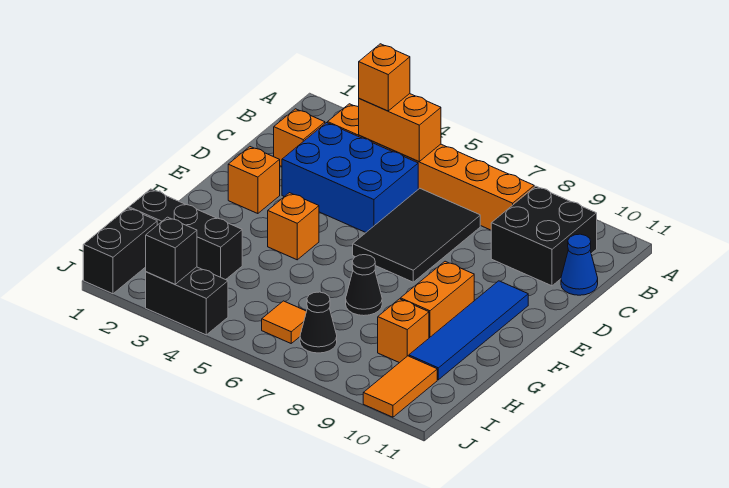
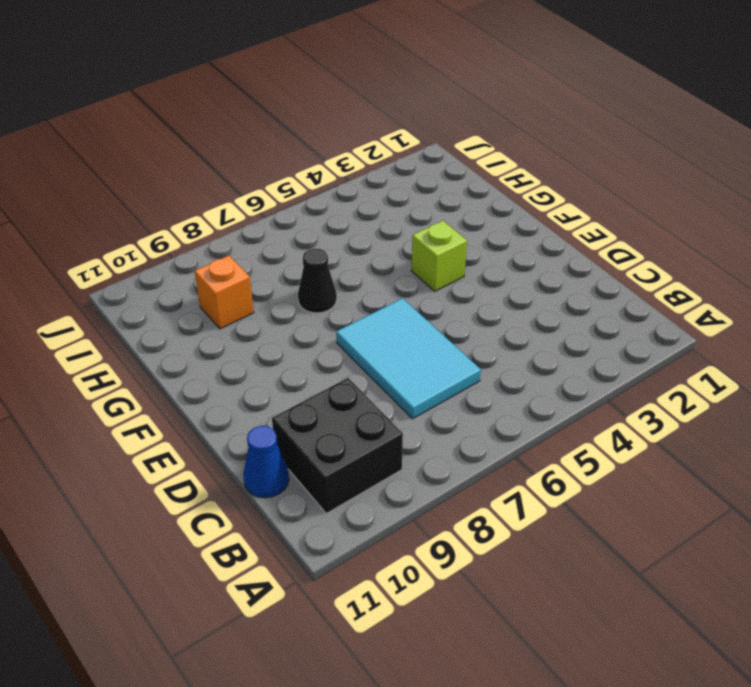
cyan 2x3 tile [336,298,481,419] -> black 2x3 tile [353,188,480,282]
lime 1x1 brick [411,221,467,291] -> orange 1x1 brick [268,193,319,260]
none -> orange 1x6 brick [328,104,534,230]
none -> orange 1x1 brick [274,109,325,167]
none -> blue 2x3 brick [282,123,418,232]

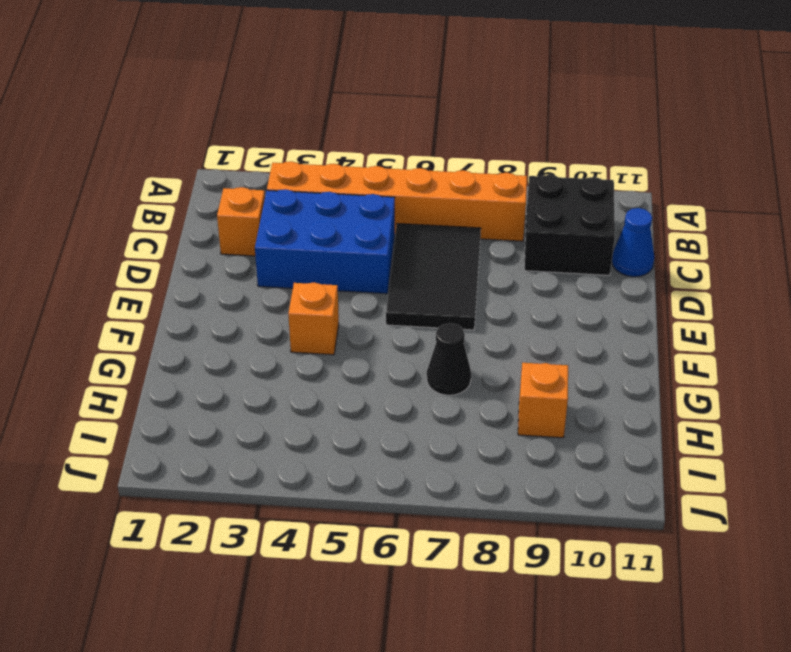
none -> orange 1x1 brick [228,147,280,214]
none -> blue 1x4 tile [409,281,528,380]
none -> orange 1x2 brick [401,261,474,338]

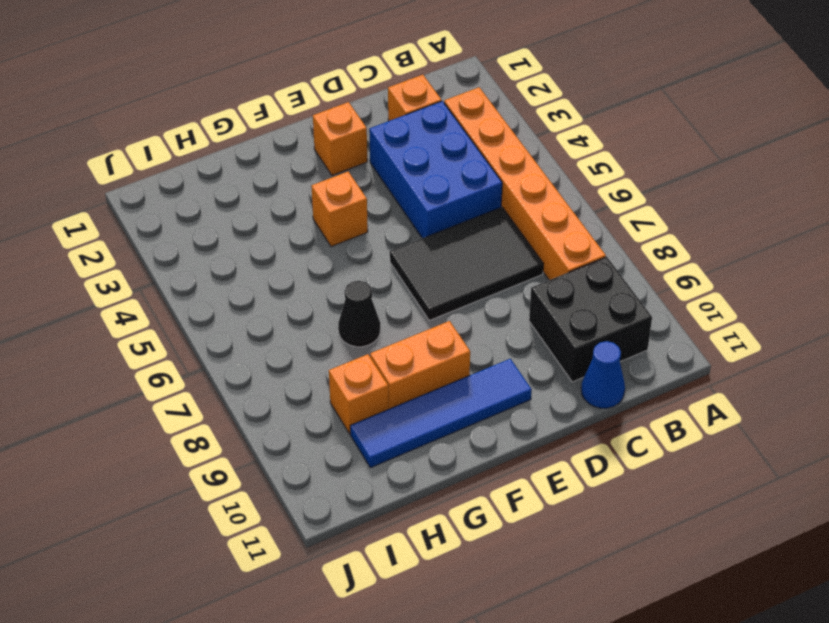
none -> black 1x3 brick [129,189,242,280]
none -> black 1x2 brick [83,208,157,294]
none -> orange 1x1 tile [262,301,306,343]

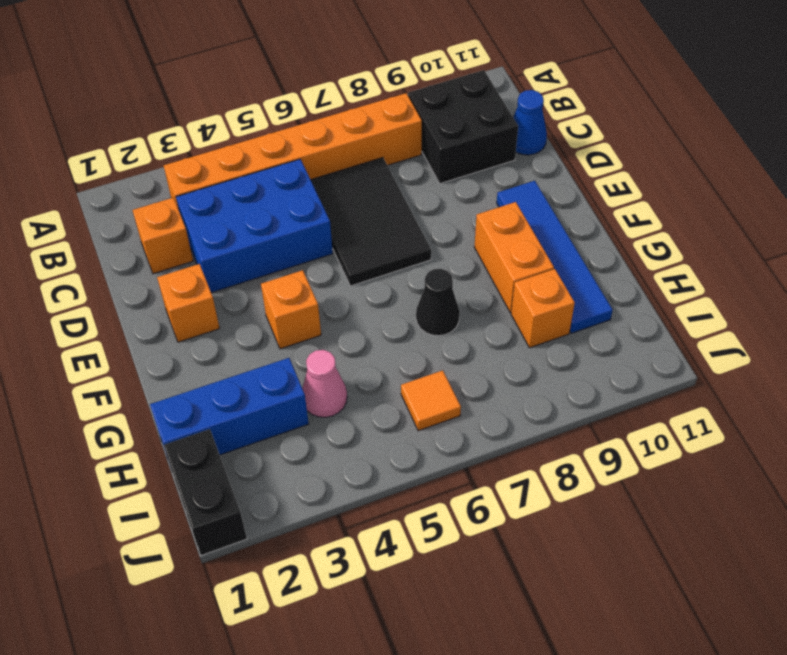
blue 1x3 brick [150,358,309,458] -> black 1x3 brick [129,189,242,280]
pink 1x1 cone [302,350,347,417] -> none
none -> black 1x1 cone [300,292,337,353]
none -> orange 1x2 tile [363,356,437,417]
none -> black 1x2 brick [146,267,228,335]

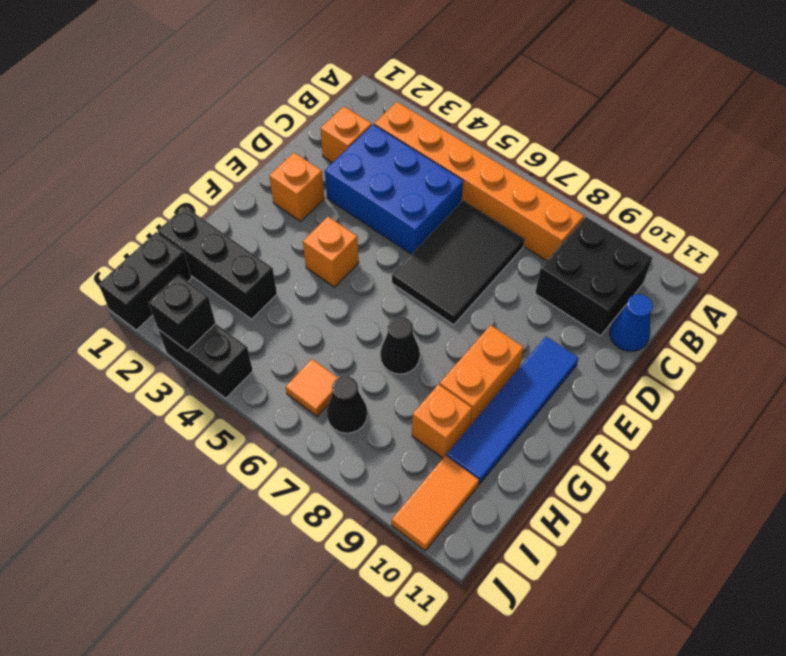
none -> orange 1x2 brick [359,94,441,162]
none -> orange 1x1 brick [359,44,410,111]

